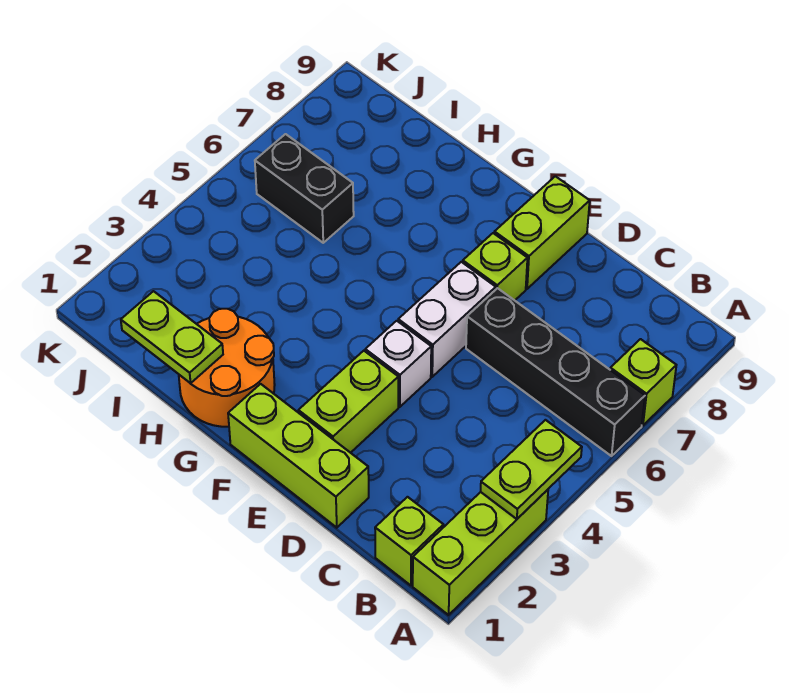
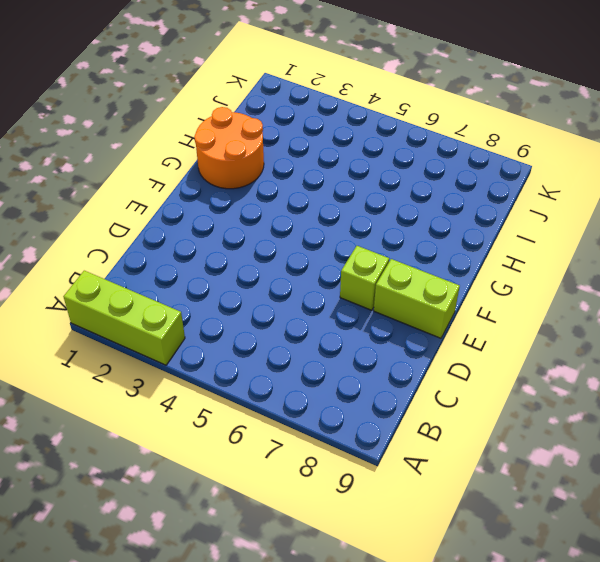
none -> black 1x4 brick [466,288,645,456]
none -> lime 1x1 brick [610,339,676,425]
none -> lime 1x1 brick [375,497,443,585]

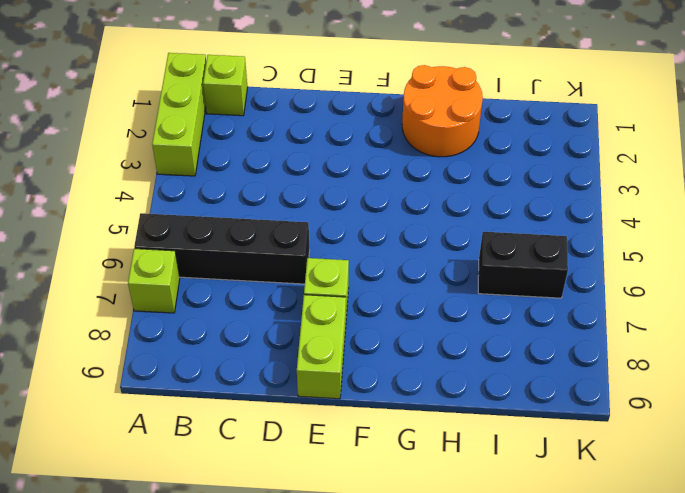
none -> lime 1x3 brick [228,384,369,528]
none -> lime 1x2 brick [298,351,398,453]
none -> white 1x1 brick [365,321,431,407]

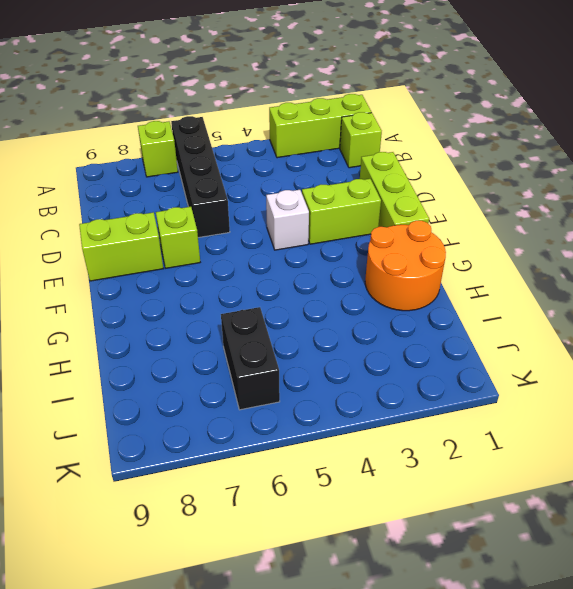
none -> white 1x2 brick [398,262,496,377]
none -> lime 1x2 plate [481,420,582,519]
none -> lime 1x2 plate [121,291,223,383]

